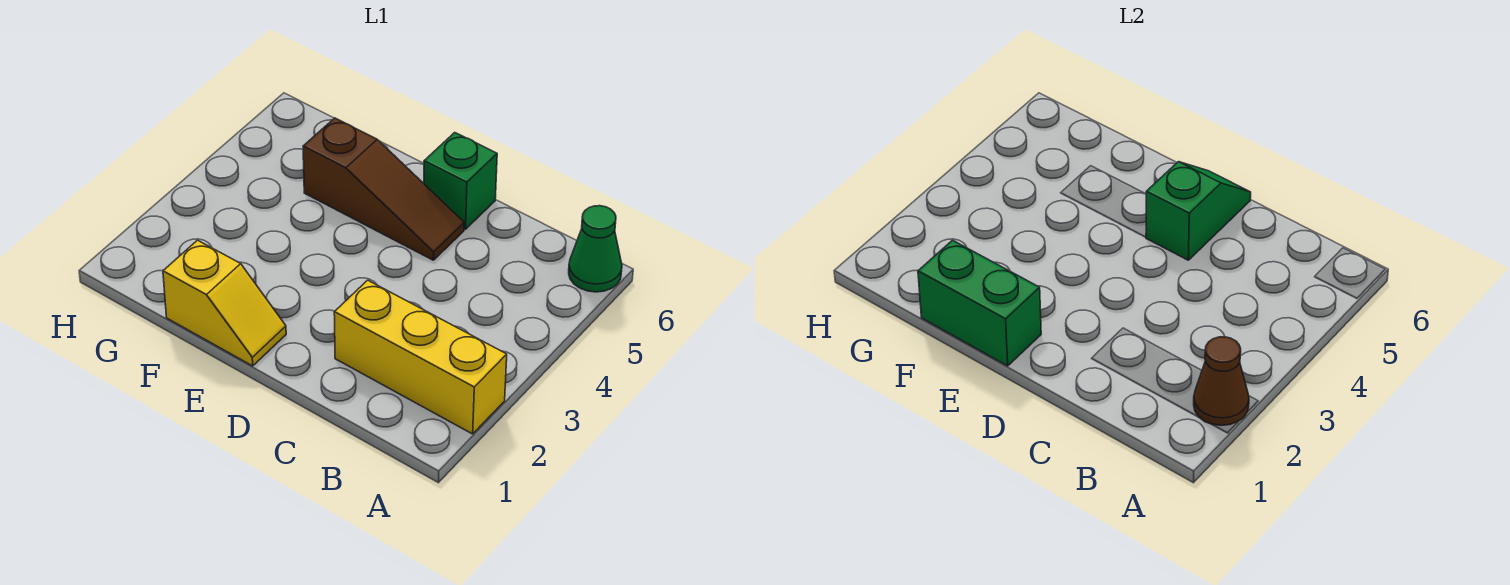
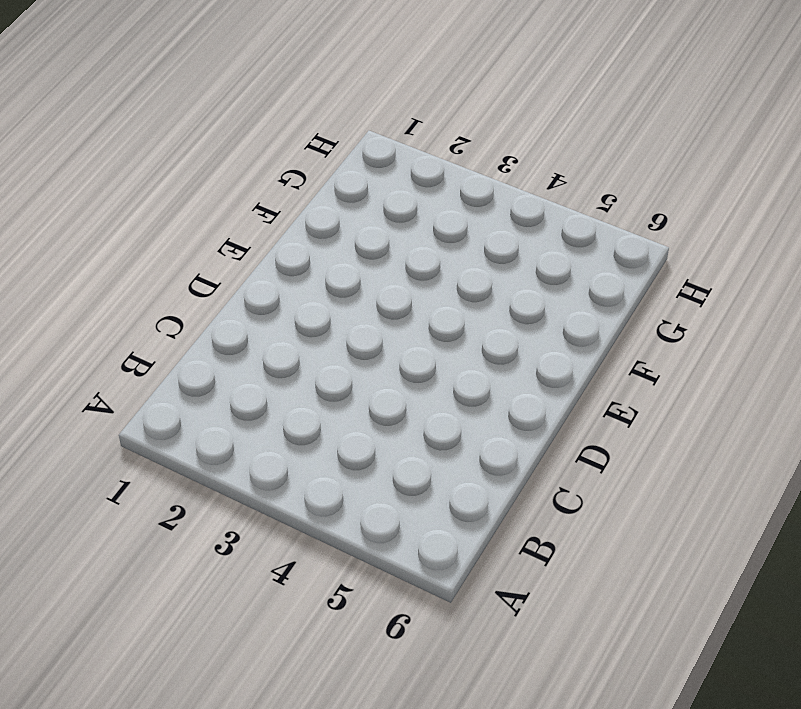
none -> yellow 1x3 brick [334,280,507,434]
none -> green 1x1 cone [569,206,622,292]

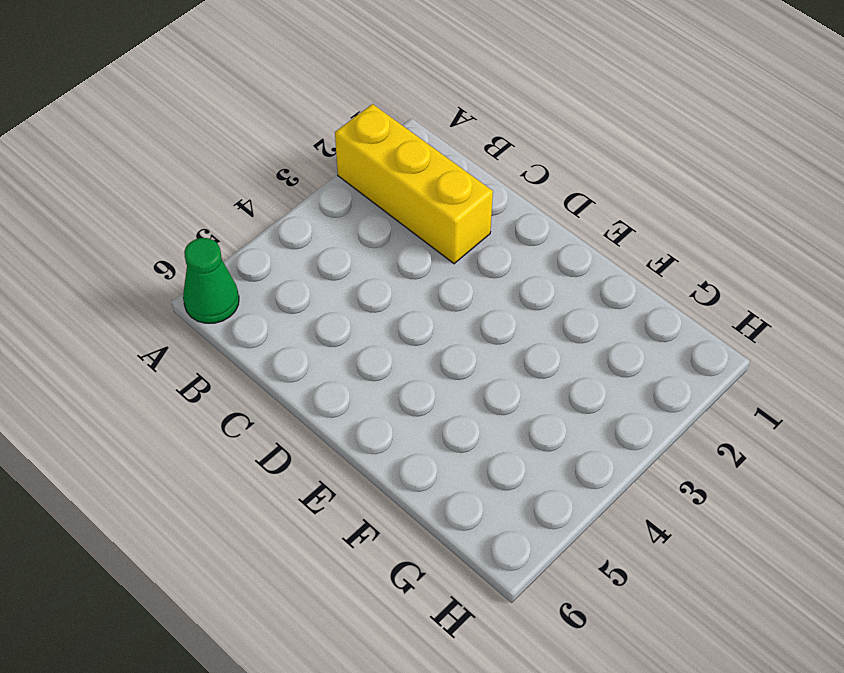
none -> brown 1x3 slope [303,118,464,260]
none -> green 1x1 brick [424,133,497,229]

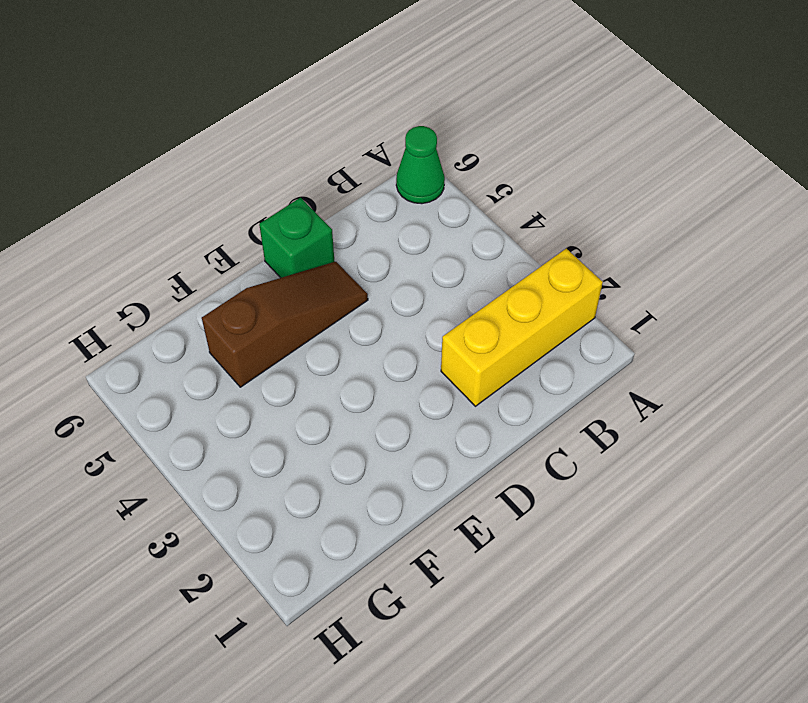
none -> yellow 1x2 slope [163,240,286,366]
none -> brown 1x1 cone [1194,337,1249,425]

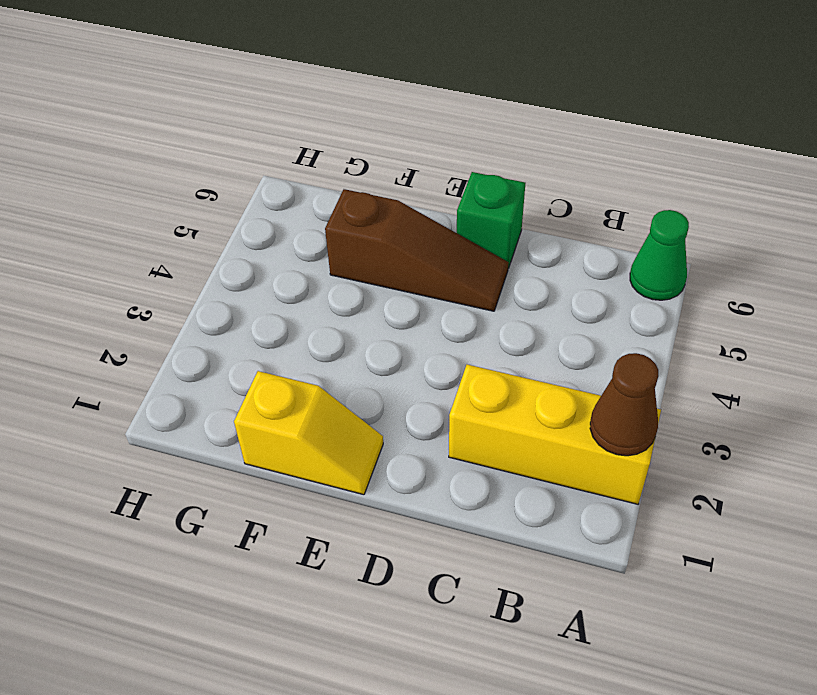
none -> green 1x2 slope [1146,162,1251,260]
none -> green 1x2 brick [918,240,1041,366]

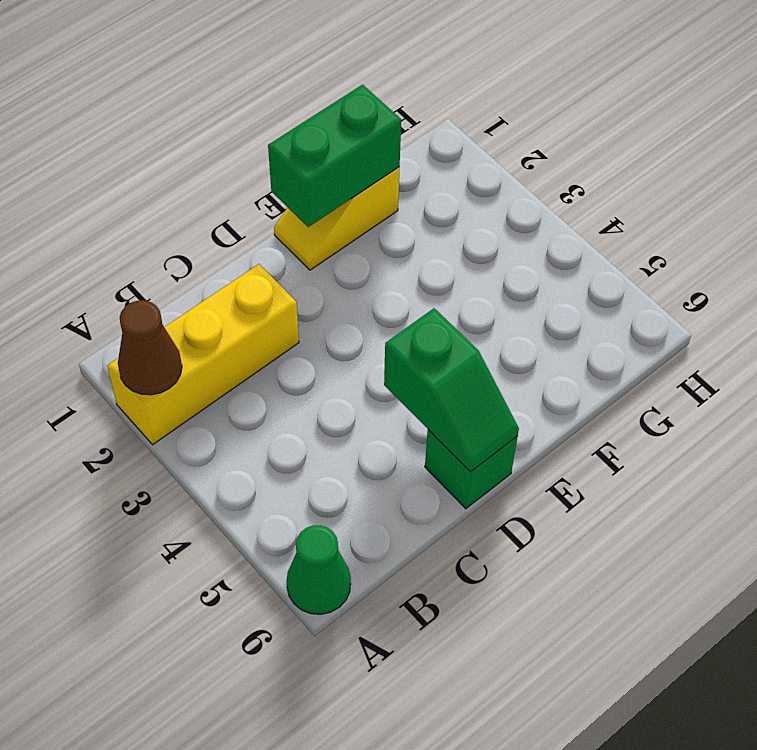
none -> brown 1x3 slope [303,118,464,260]

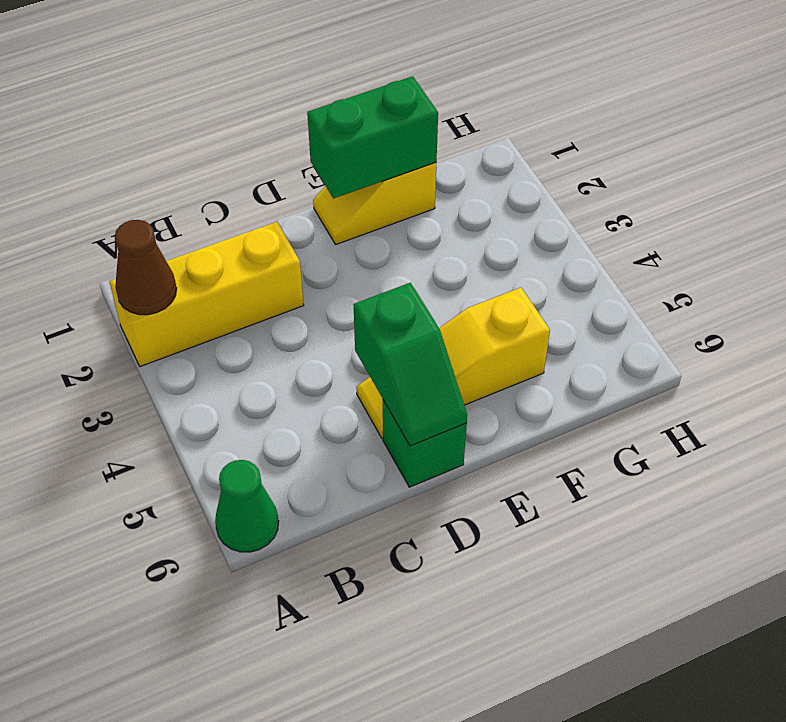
yellow 1x3 slope [356,288,550,438] -> brown 1x3 slope [303,118,464,260]

